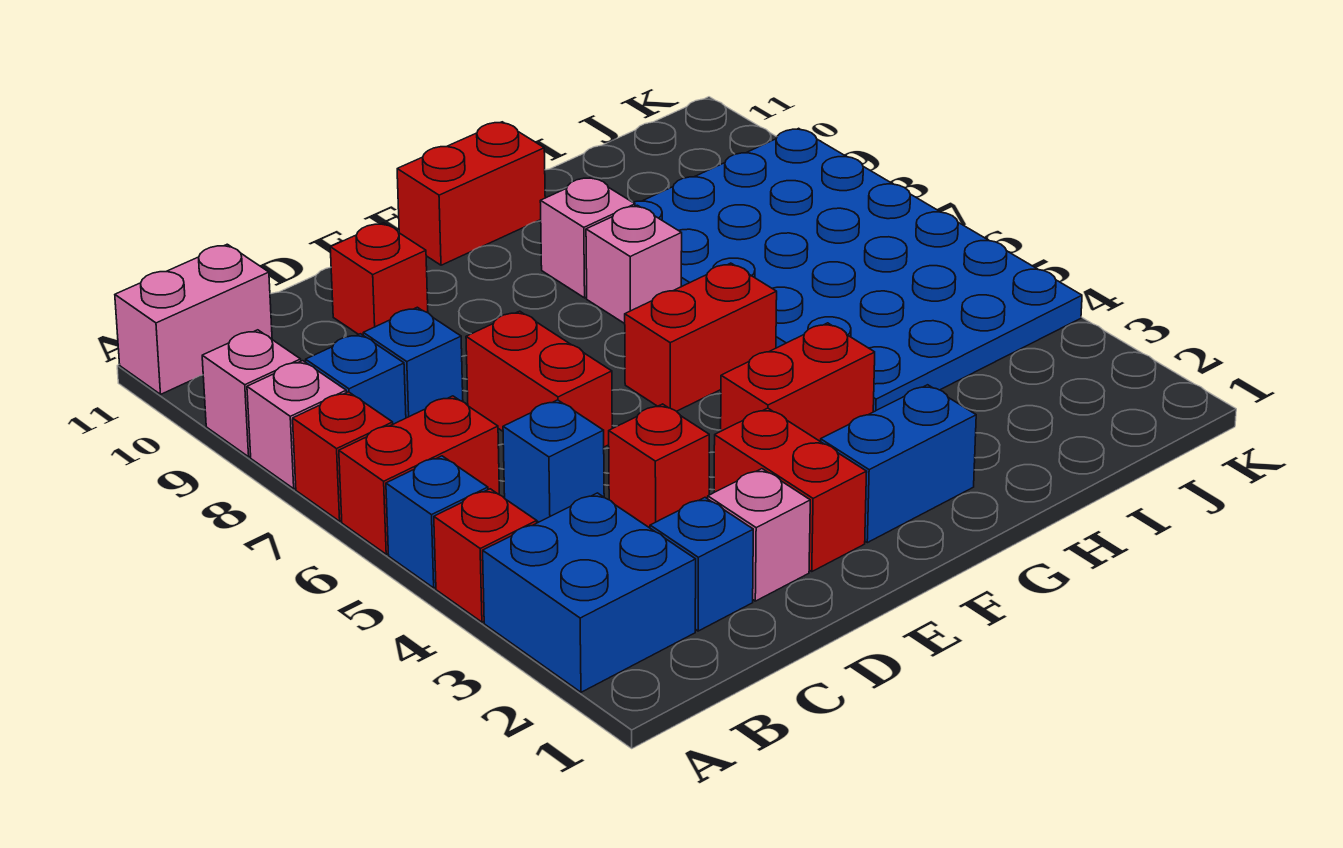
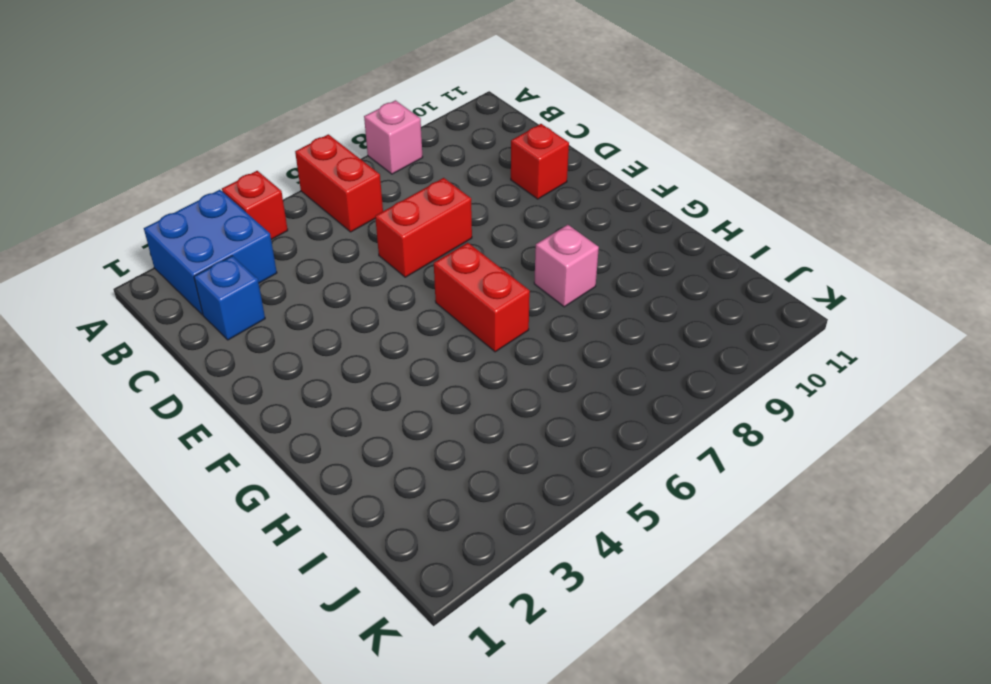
none -> blue 1x1 brick [386,456,488,588]
none -> red 1x1 brick [293,392,393,521]
none -> pink 1x1 brick [202,330,301,457]

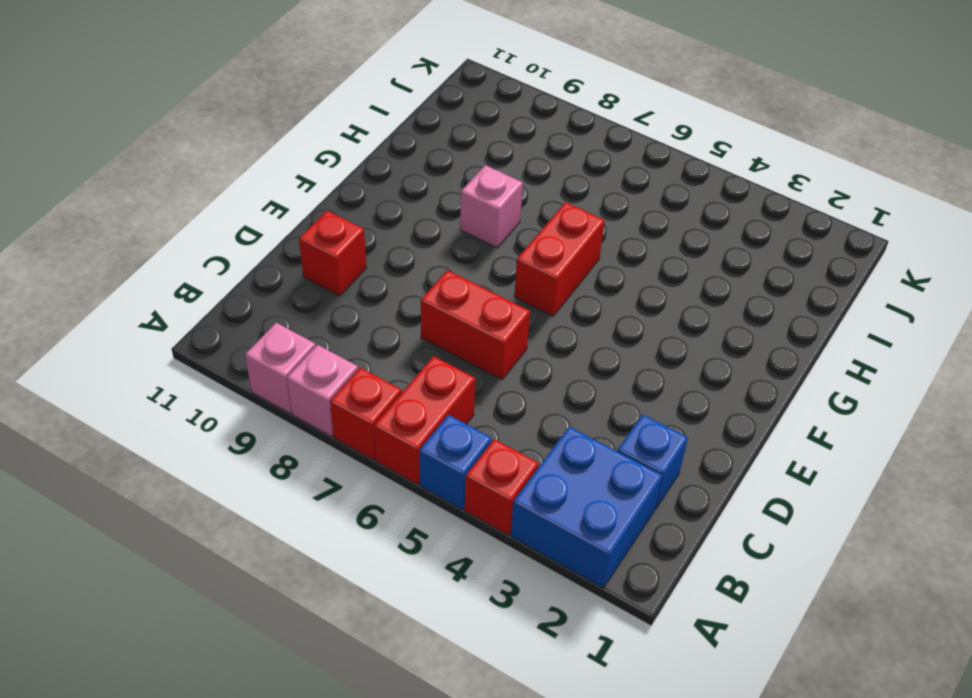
none -> pink 1x2 brick [115,244,272,394]
none -> blue 1x1 brick [306,334,406,424]
none -> blue 1x1 brick [503,400,604,522]

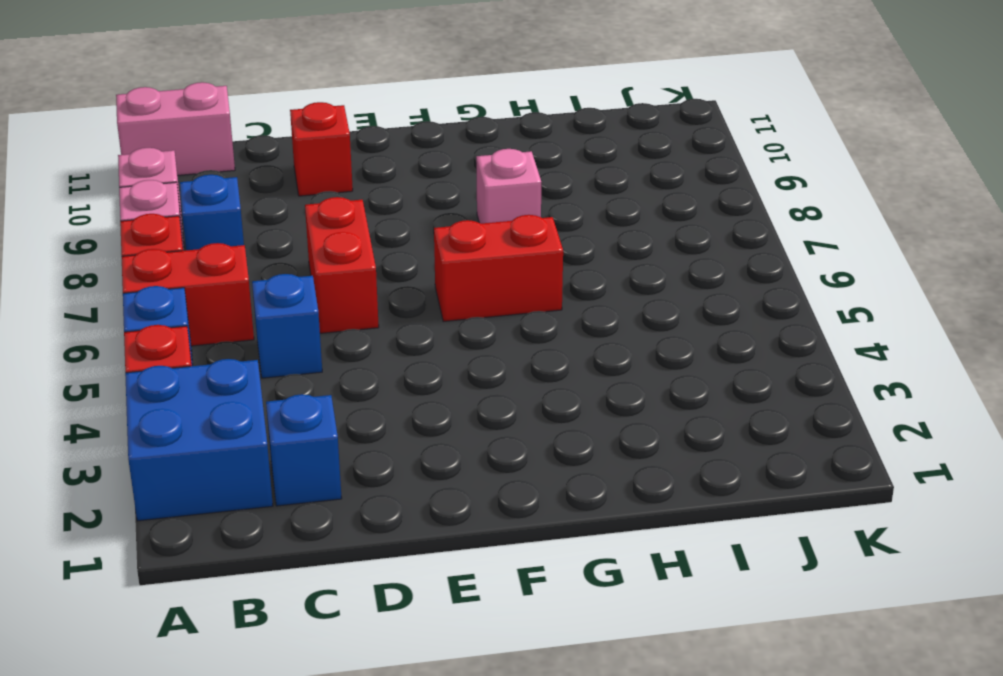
none -> blue 1x1 brick [363,307,463,418]
none -> pink 1x1 brick [708,469,810,601]
none -> red 1x1 brick [609,404,709,528]

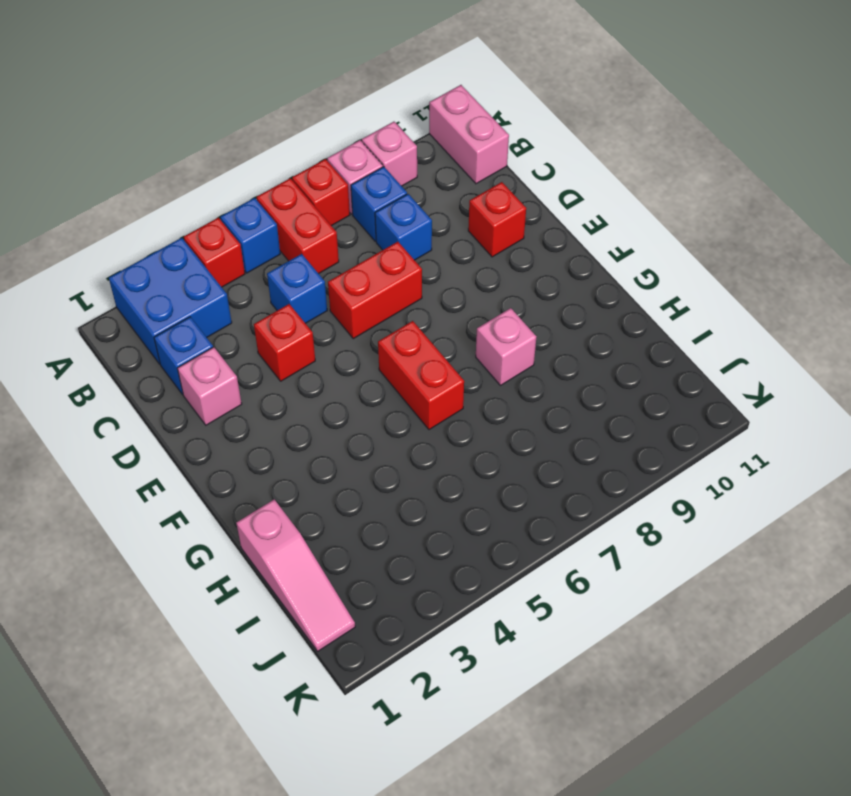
pink 1x3 slope [236,499,355,651] -> none
none -> red 1x2 brick [714,408,867,572]
none -> blue 1x2 brick [821,385,976,543]
none -> red 1x2 brick [721,323,875,442]

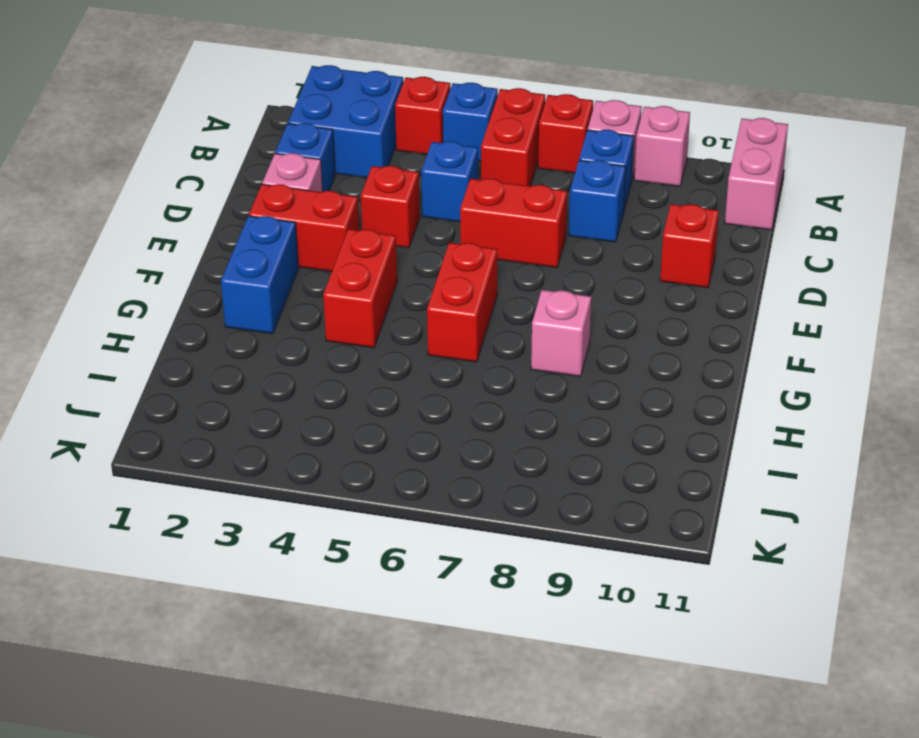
none -> red 1x2 brick [397,122,545,265]
none -> pink 1x1 brick [540,177,635,298]
none -> blue 4x6 plate [633,128,1082,412]

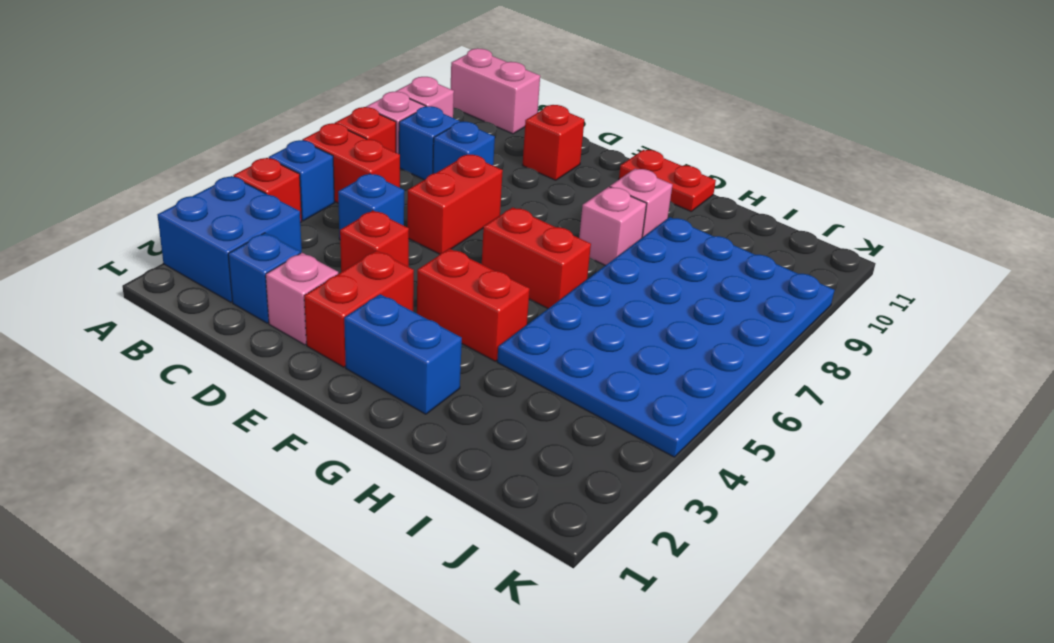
red 1x2 plate [619,150,716,211] -> red 1x2 brick [397,122,545,265]

